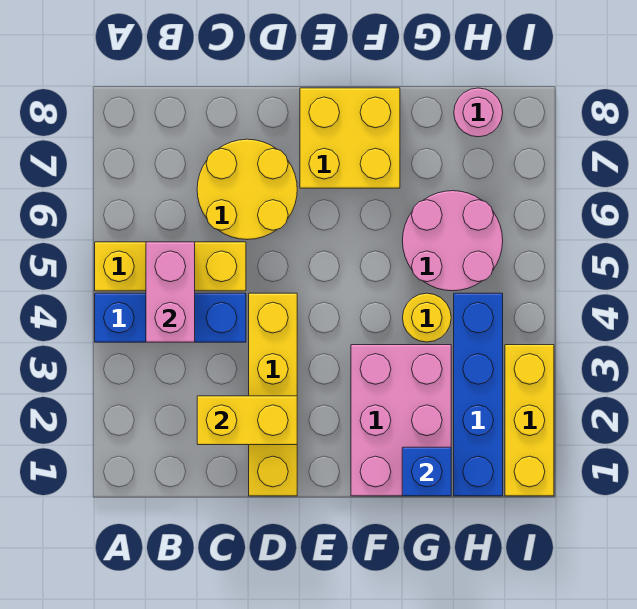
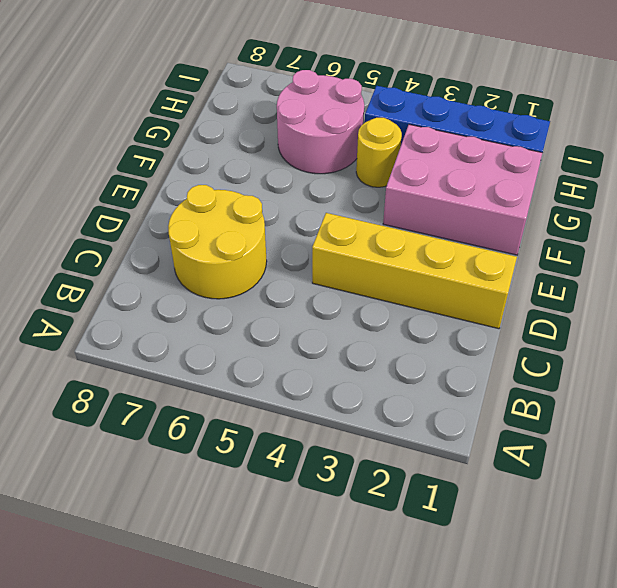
none -> blue 1x3 brick [95,293,246,342]
none -> yellow 1x3 brick [95,242,246,291]
none -> yellow 2x2 brick [300,88,400,188]

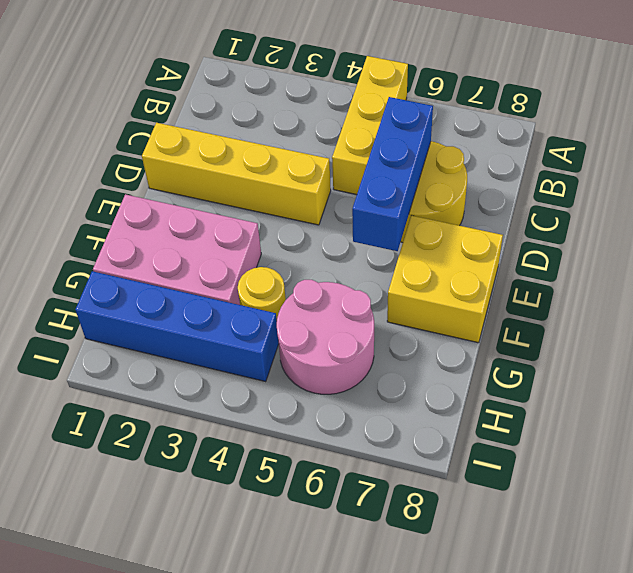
blue 1x3 brick [352,97,433,251] -> blue 1x3 brick moved to [95,293,246,342]
none -> pink 1x1 round brick [454,88,503,137]
none -> yellow 1x3 brick [505,345,554,496]
none -> pink 1x2 brick [146,242,195,342]

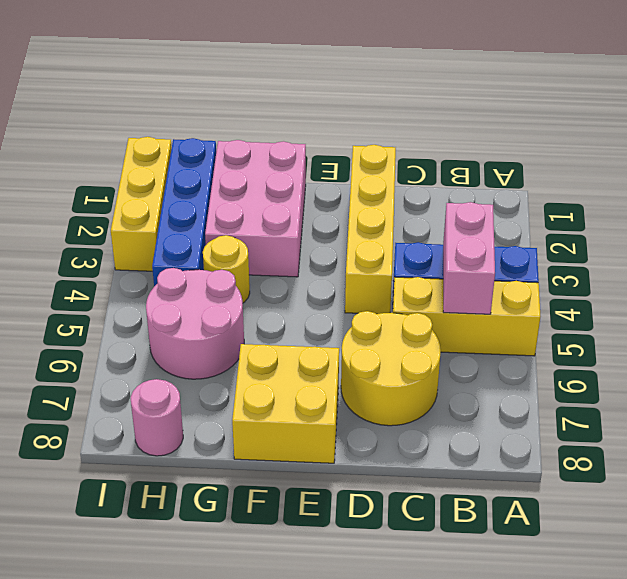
none -> yellow 1x2 brick [197,396,297,445]
none -> blue 1x1 brick [402,447,451,496]

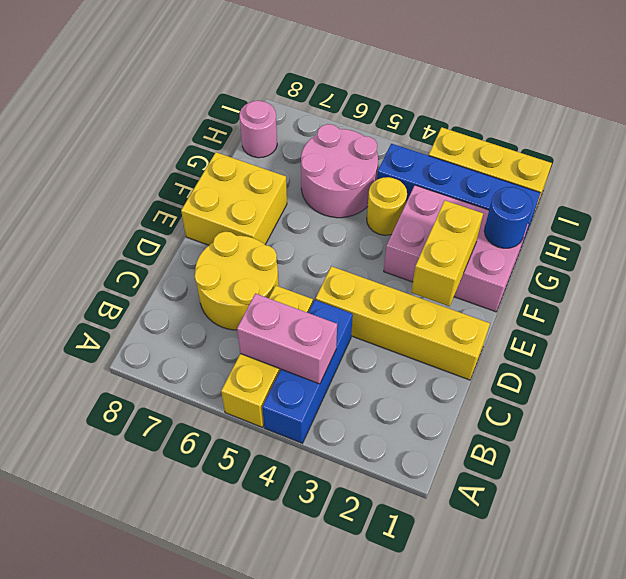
yellow 1x2 brick [411,200,483,306] -> yellow 1x2 brick moved to [197,396,297,445]
blue 1x1 round brick [484,187,533,248] -> blue 1x1 brick [402,447,451,496]

